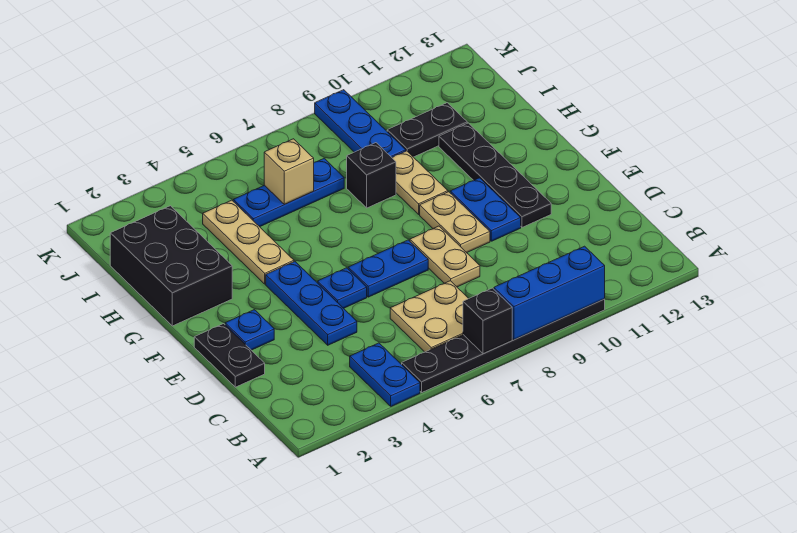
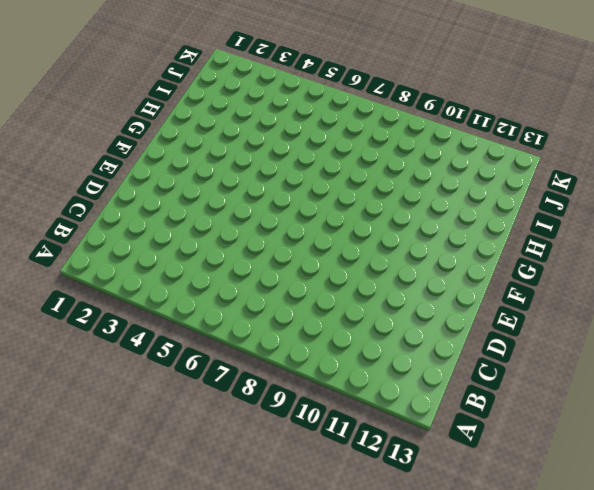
none -> blue 1x2 plate [350,343,420,406]
none -> black 1x6 plate [402,299,605,392]
none -> tan 2x2 plate [390,281,469,352]

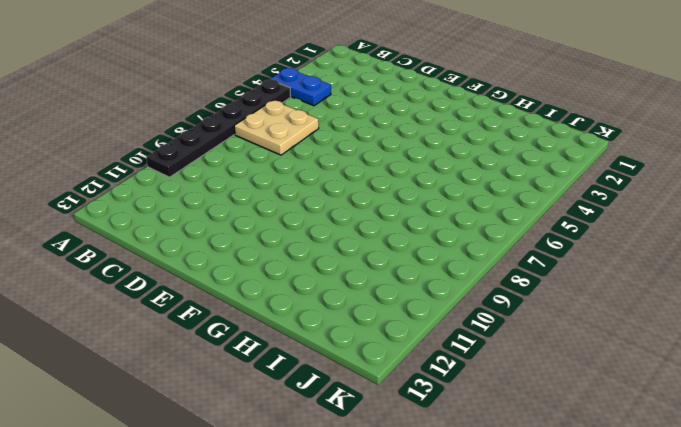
none -> black 1x2 plate [194,324,265,387]
none -> blue 1x3 plate [266,261,357,345]
none -> tan 1x2 plate [410,226,480,287]

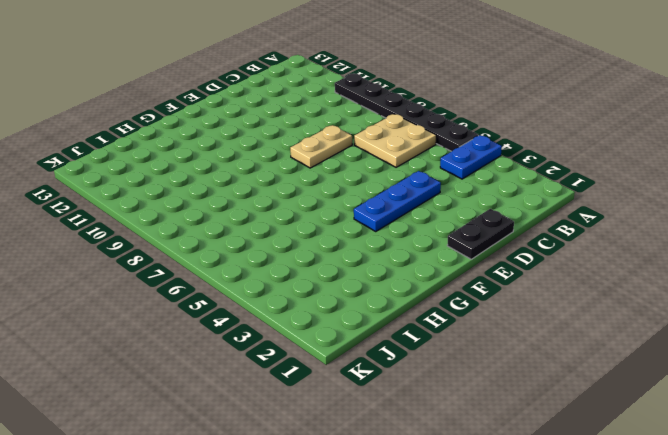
none -> blue 1x1 plate [225,310,274,350]
none -> blue 1x1 plate [318,268,367,308]
none -> blue 1x2 plate [348,240,428,297]

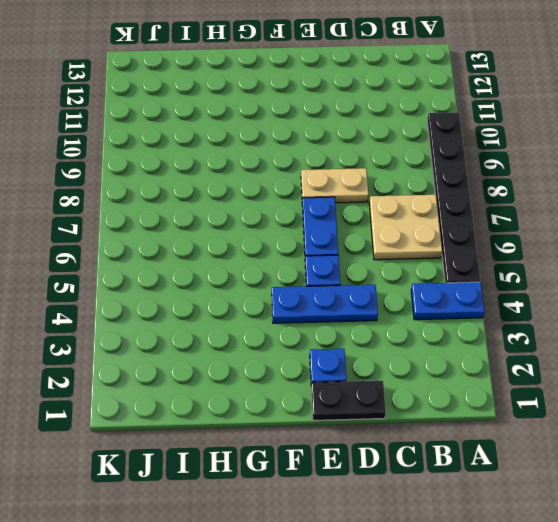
none -> tan 1x2 plate [420,192,490,253]
none -> blue 1x2 plate [450,178,521,241]
none -> black 1x4 plate [439,123,551,227]

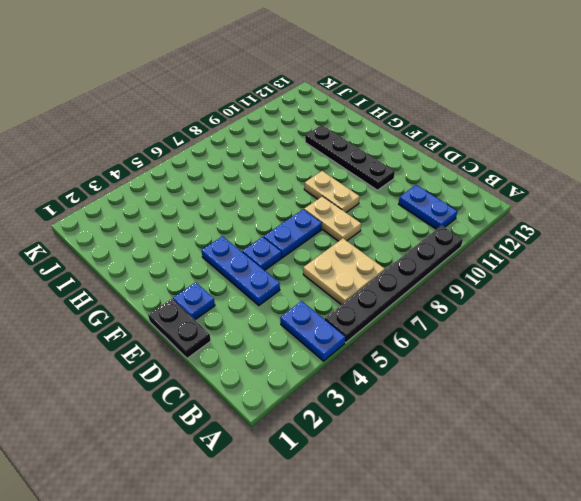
blue 1x2 plate [399,185,457,229] -> blue 1x2 plate moved to [450,178,521,241]
none -> black 2x3 brick [110,206,232,326]
none -> tan 1x3 plate [203,200,294,284]
none -> tan 1x2 plate [392,151,448,214]

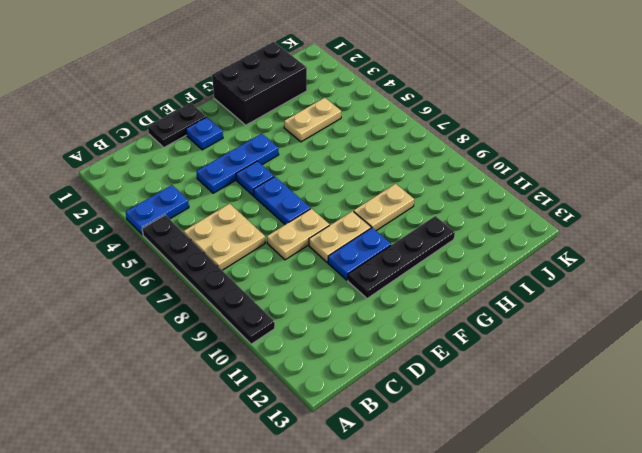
tan 1x2 plate [284,98,341,142] -> tan 1x3 plate [203,200,294,284]
none -> black 1x1 brick [347,143,396,208]
none -> blue 1x3 plate [233,158,344,227]
none -> blue 1x3 plate [315,90,406,157]

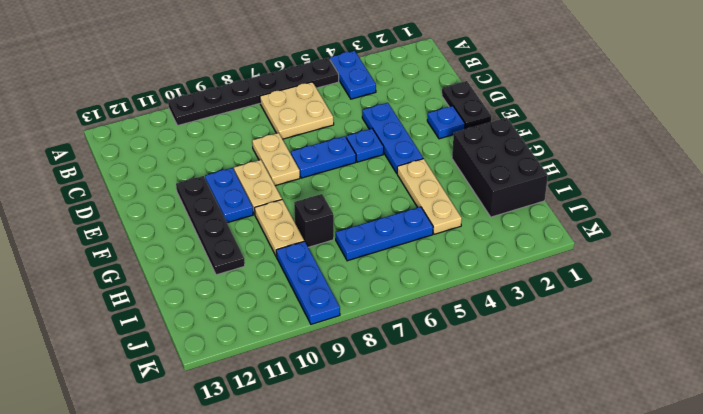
none -> black 1x2 plate [387,103,467,157]
none -> black 1x1 brick [463,288,512,354]
none -> blue 1x3 brick [494,246,605,340]

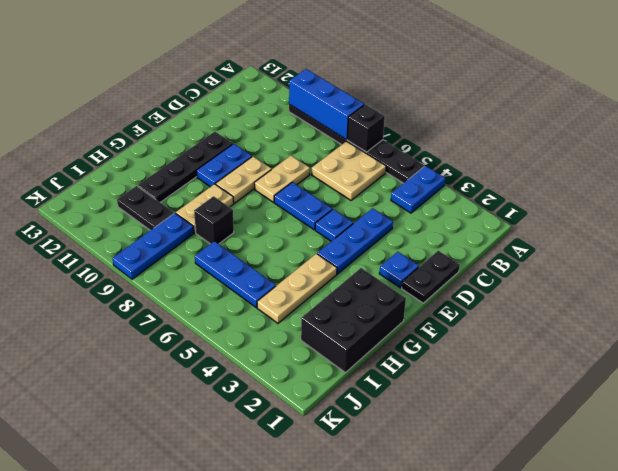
none -> tan 1x1 brick [264,139,314,204]

